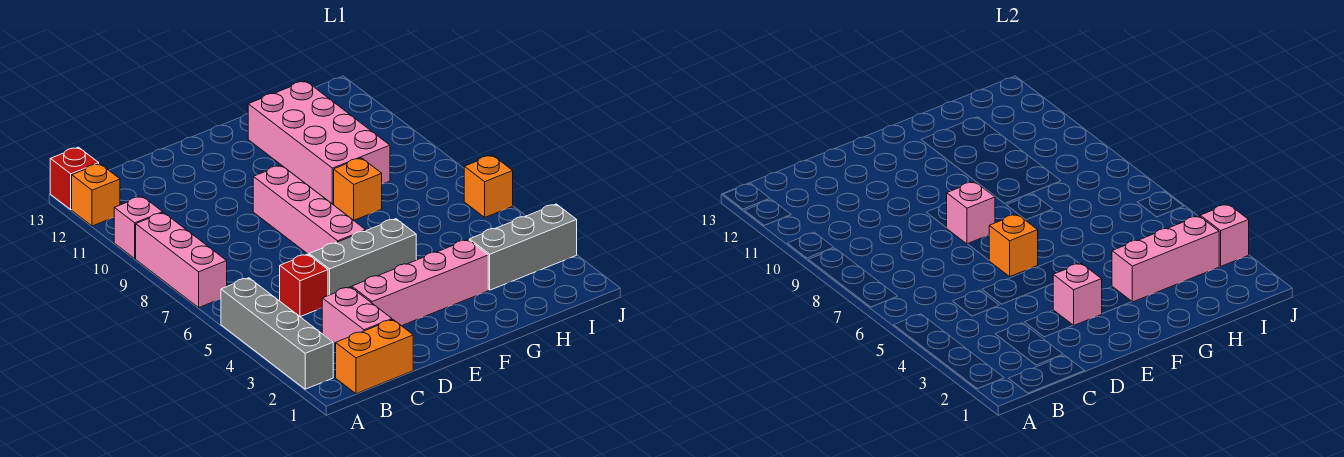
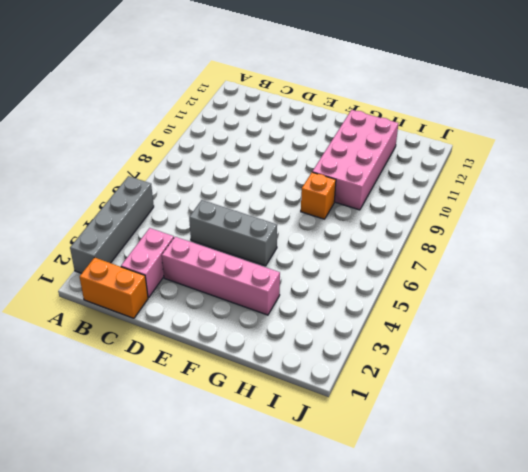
none -> pink 1x3 brick [136,213,227,307]
none -> pink 1x1 brick [114,196,163,259]
none -> orange 1x1 brick [72,164,120,226]

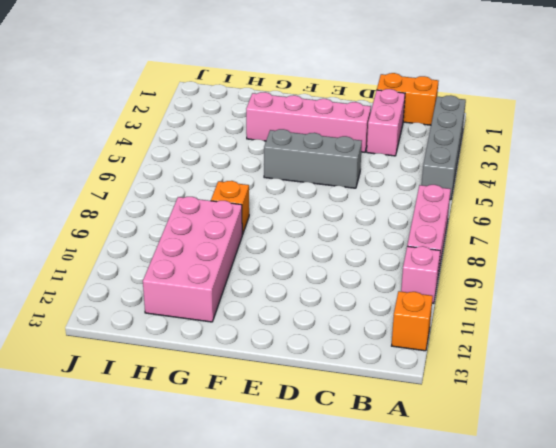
none -> red 1x1 brick [50,147,99,210]
none -> red 1x1 brick [280,254,328,317]
none -> pink 1x4 brick [253,165,366,255]

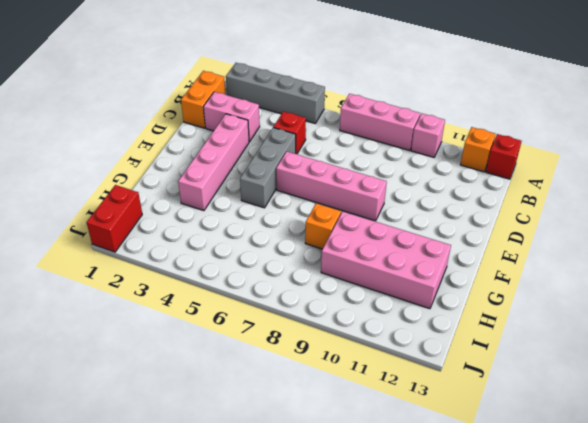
red 1x2 brick [87,185,142,252] -> none
none -> grey 1x3 brick [469,204,577,290]
none -> orange 1x1 brick [464,155,513,217]
none -> pink 1x1 brick [1053,263,1102,326]

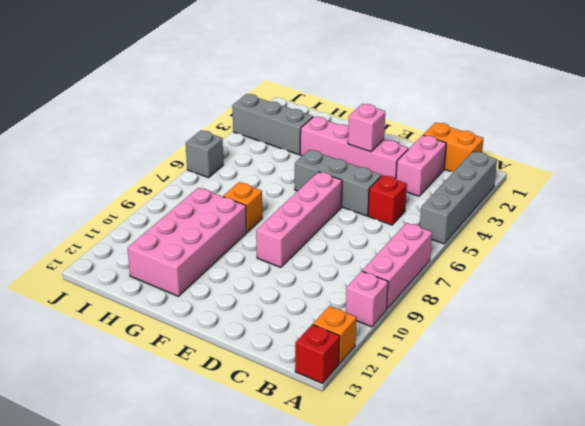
grey 1x1 brick [186,131,223,178] -> orange 1x1 brick [464,155,513,217]
none -> orange 1x1 brick [989,214,1038,276]
none -> pink 1x1 brick [947,182,995,244]
none -> pink 1x3 brick [1112,216,1220,302]

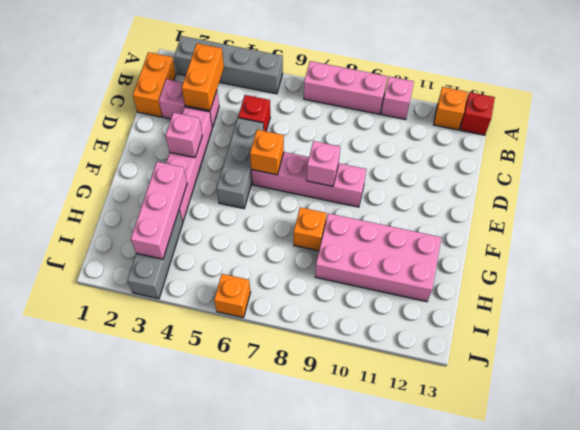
orange 1x2 brick [182,43,224,111] -> none
none -> pink 1x1 brick [1200,204,1249,266]

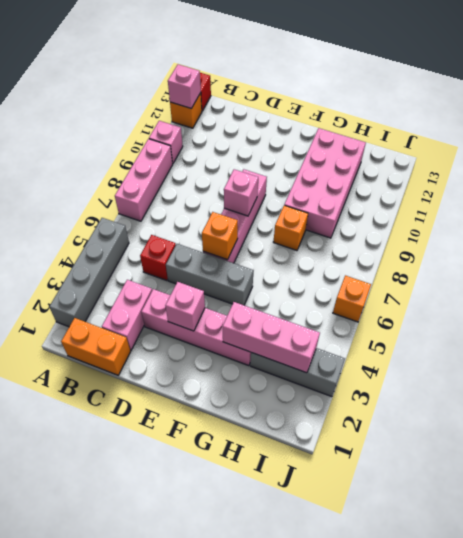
pink 1x1 brick [168,64,201,109] -> pink 1x1 brick moved to [1200,204,1249,266]

